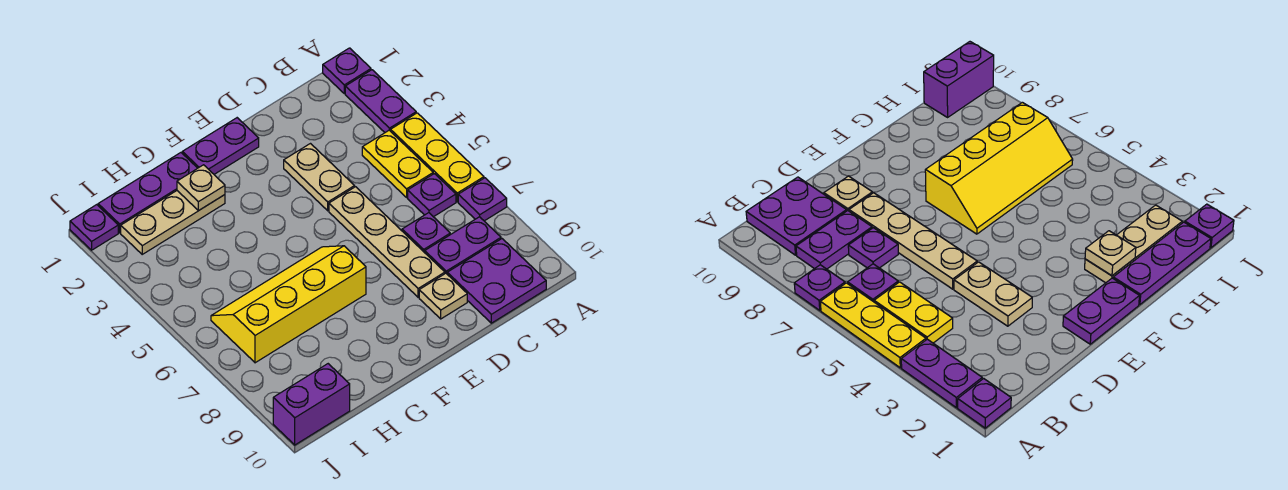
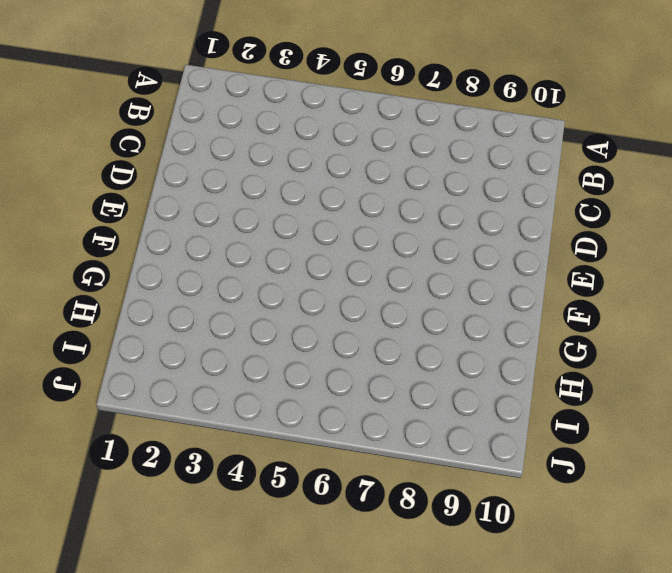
none -> purple 1x1 plate [323,48,371,94]
none -> purple 1x2 plate [345,70,416,132]
none -> yellow 1x3 plate [391,113,484,202]

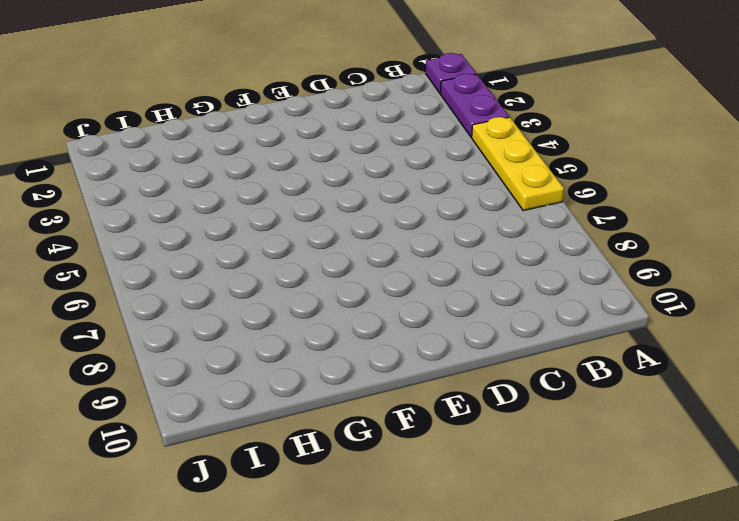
none -> purple 1x1 plate [458,178,507,221]
none -> yellow 1x2 plate [362,130,433,197]
none -> purple 1x1 plate [408,174,456,217]

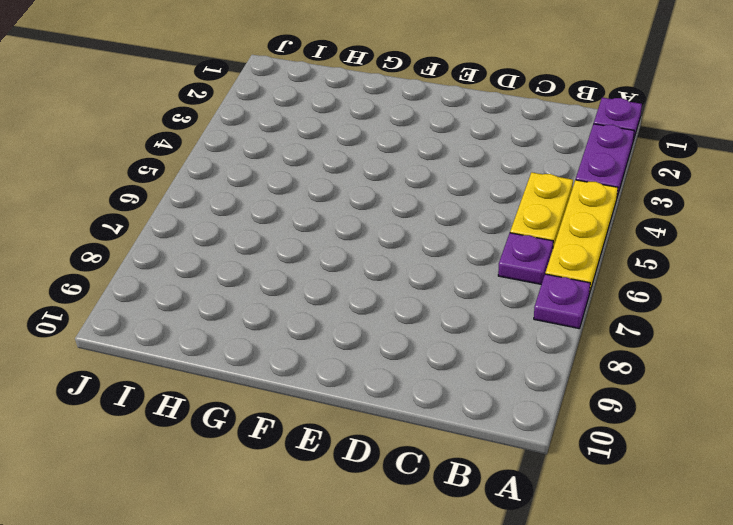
none -> purple 1x2 plate [425,217,501,274]
none -> purple 2x2 plate [447,239,546,323]
none -> purple 1x1 plate [402,213,450,253]

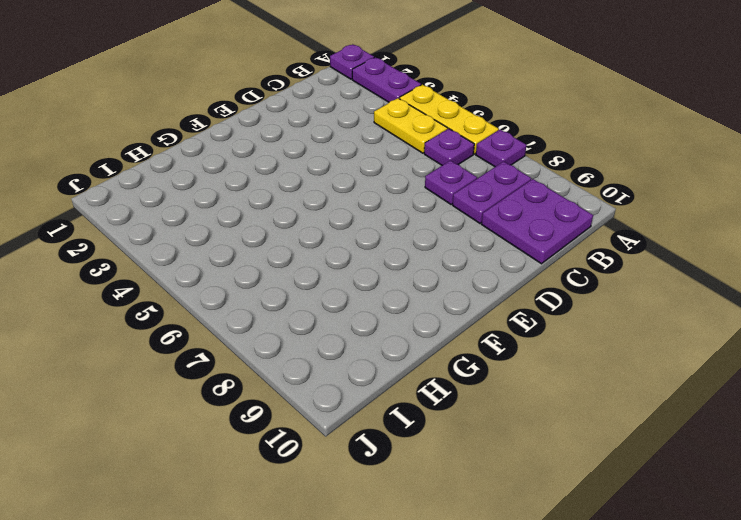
none -> tan 1x2 plate [284,144,355,211]
none -> tan 1x4 plate [329,187,445,297]
none -> tan 1x1 plate [419,273,467,319]

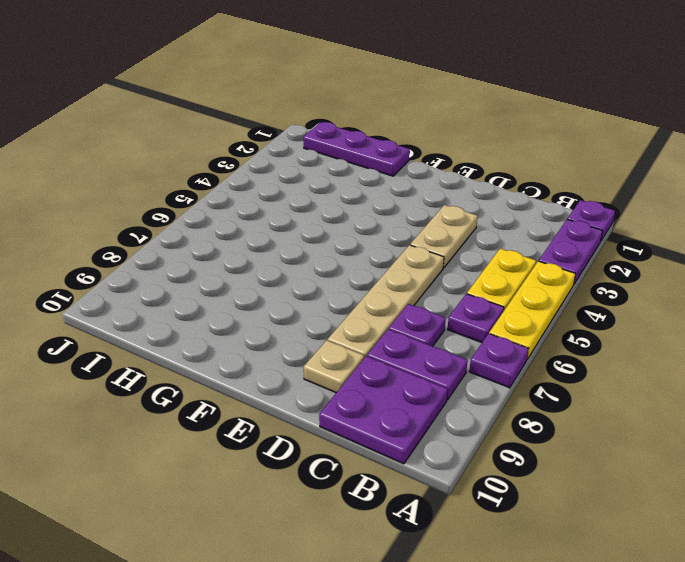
none -> purple 1x2 plate [182,118,259,174]
none -> yellow 2x4 slope [211,246,366,363]
none -> tan 1x3 plate [121,191,225,254]

